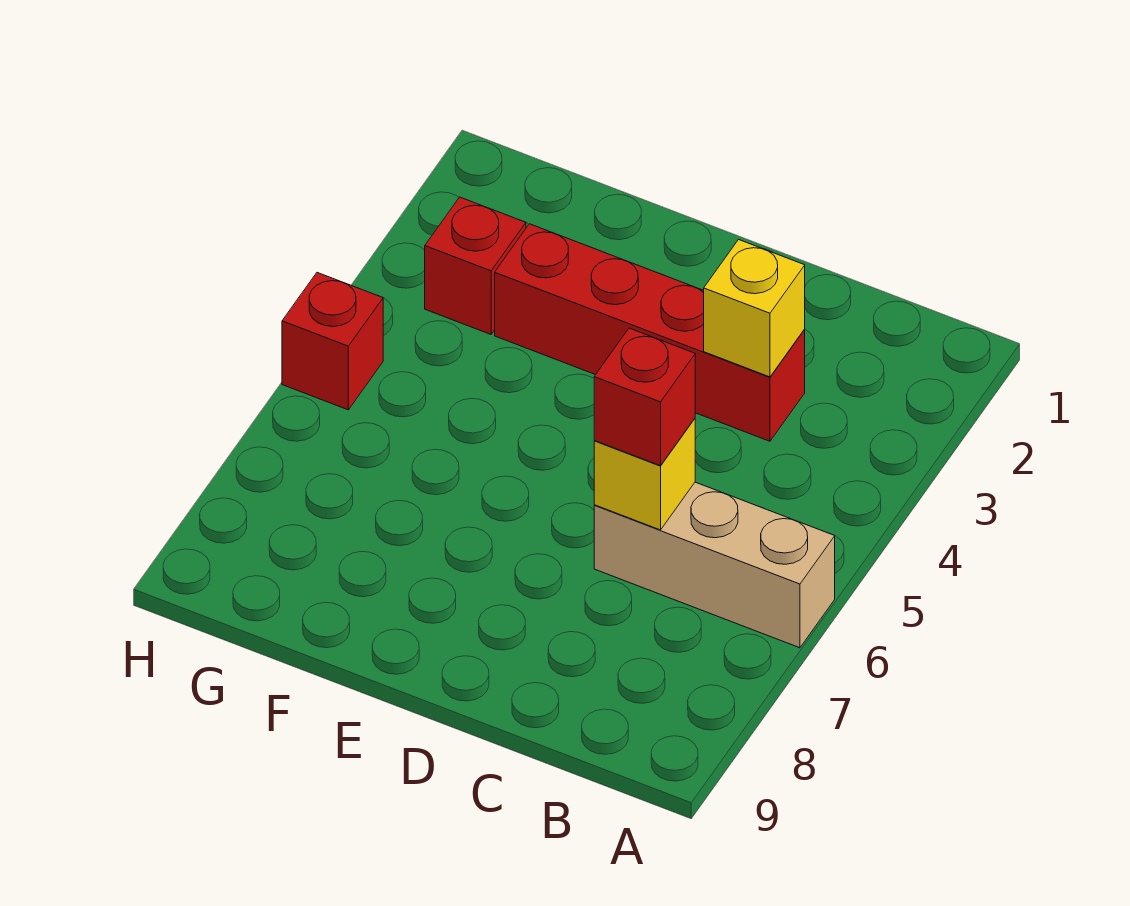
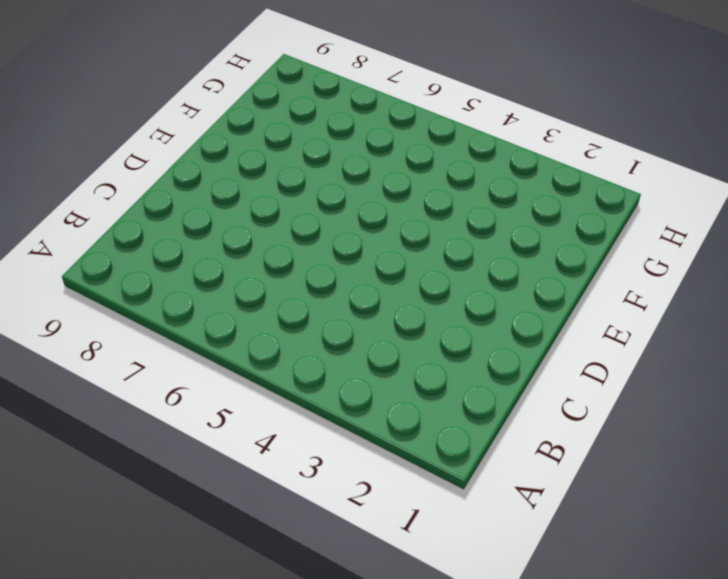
none -> tan 1x3 brick [594,482,835,648]
none -> red 1x4 brick [495,224,805,441]

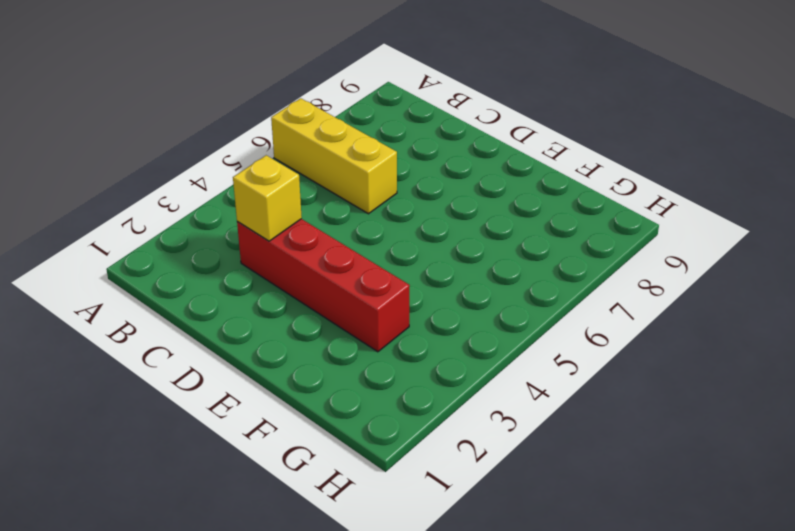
yellow 1x3 brick [271,98,397,214] -> tan 1x3 brick [594,482,835,648]
none -> red 1x1 brick [425,197,526,334]
none -> red 1x1 brick [282,273,383,410]

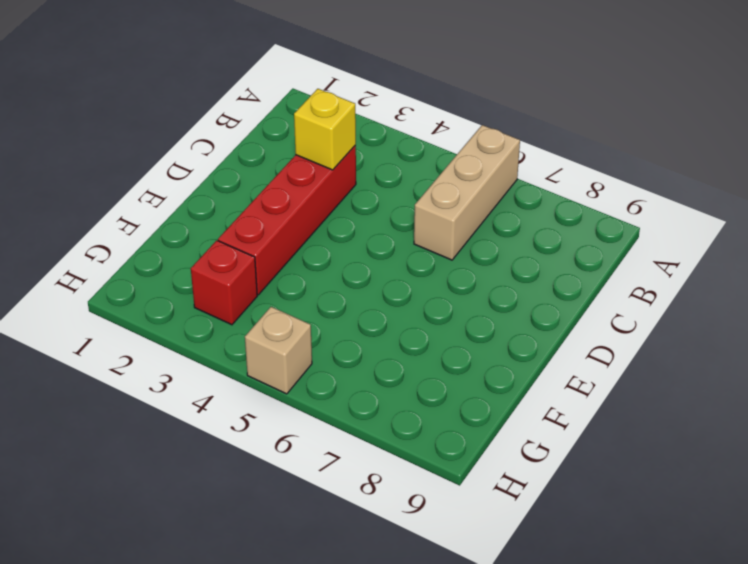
tan 1x1 brick [245,307,312,394] -> red 1x1 brick [282,273,383,410]
none -> yellow 1x1 brick [594,418,695,530]
none -> red 1x1 brick [594,328,695,466]

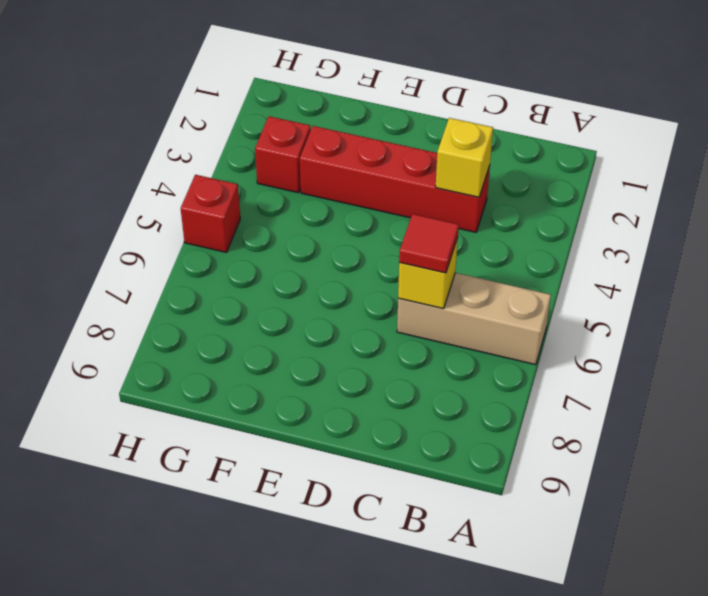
red 1x1 tile [399,214,459,273] -> red 1x1 brick [594,328,695,466]

